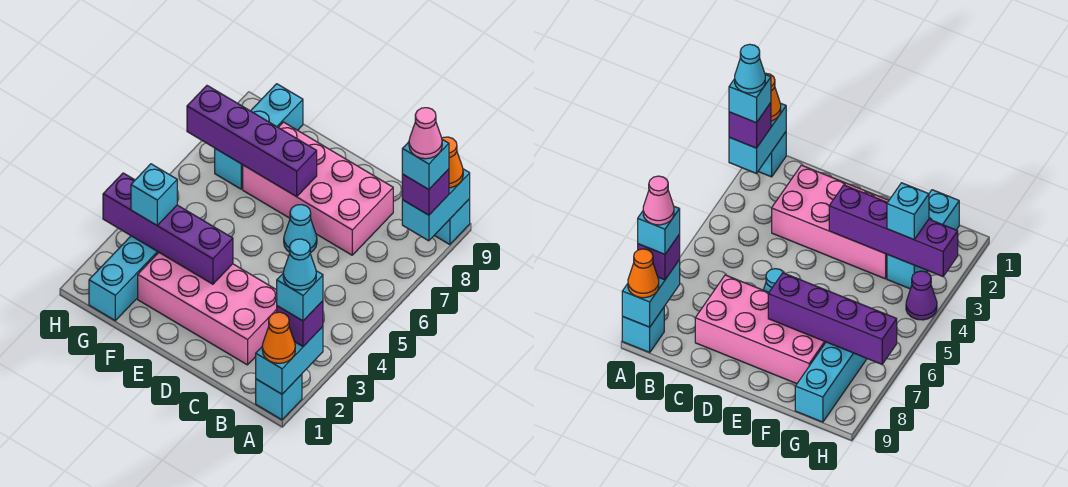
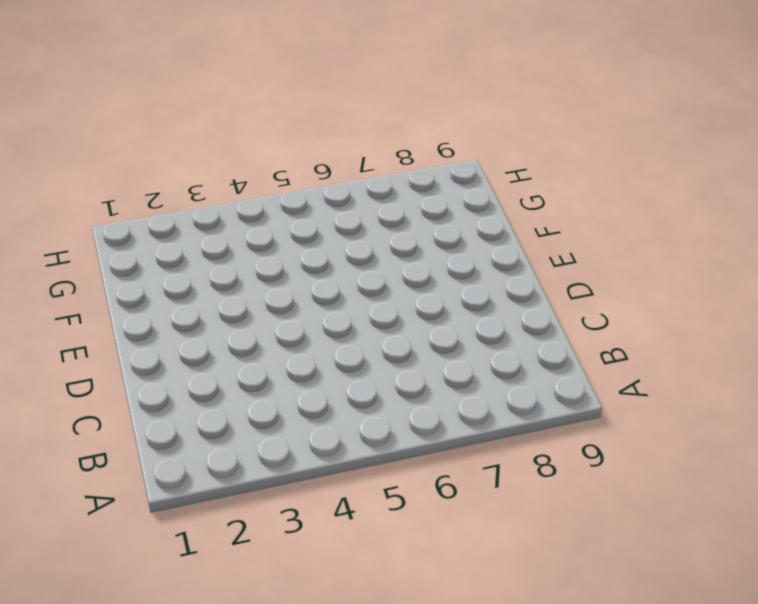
none -> cyan 1x1 brick [256,374,302,420]
none -> cyan 1x1 brick [434,199,470,245]
none -> pink 2x4 brick [138,253,277,365]

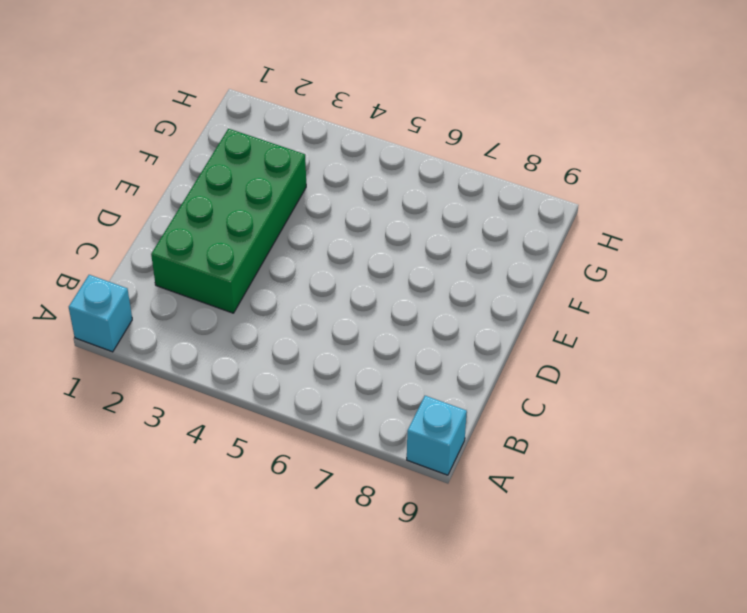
green 2x4 brick [151,129,306,313] -> pink 2x4 brick [138,253,277,365]
none -> pink 2x4 brick [243,122,393,255]
none -> cyan 1x1 cone [284,205,317,253]
none -> cyan 1x3 brick [89,236,159,321]

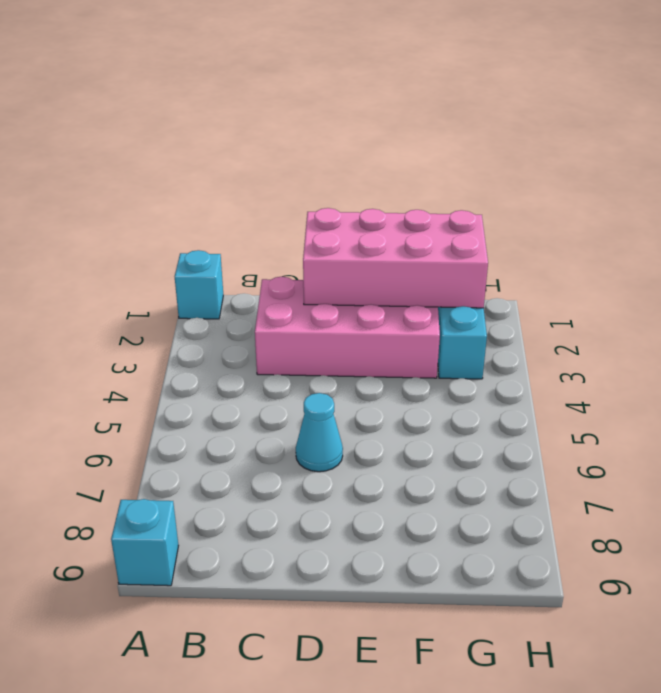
pink 2x4 brick [303,208,488,308] -> pink 2x4 brick moved to [243,122,393,255]
none -> cyan 1x3 brick [215,84,303,189]
none -> purple 1x1 cone [906,271,937,320]
none -> cyan 1x2 brick [256,327,323,394]

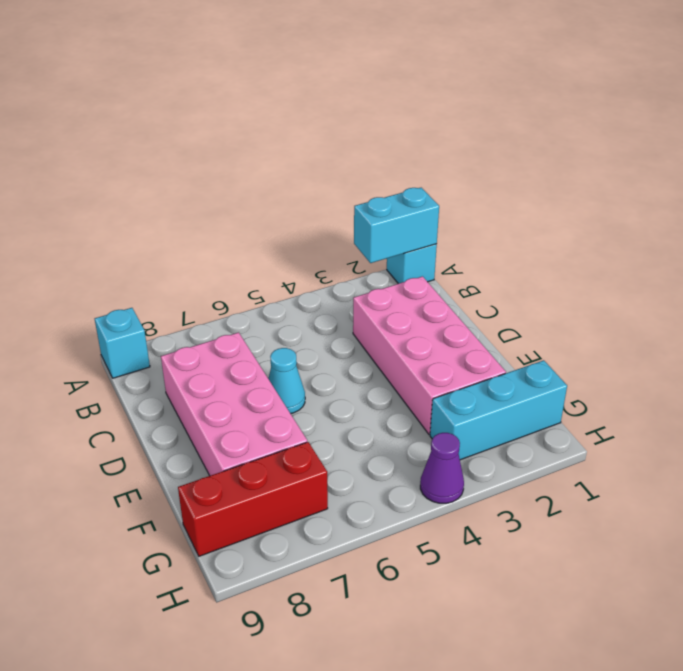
red 1x3 brick [178,442,328,556] -> cyan 1x3 brick [215,84,303,189]
none -> cyan 1x2 brick [402,169,470,241]
none -> purple 1x4 brick [103,173,233,284]
none -> purple 1x4 brick [187,86,317,197]

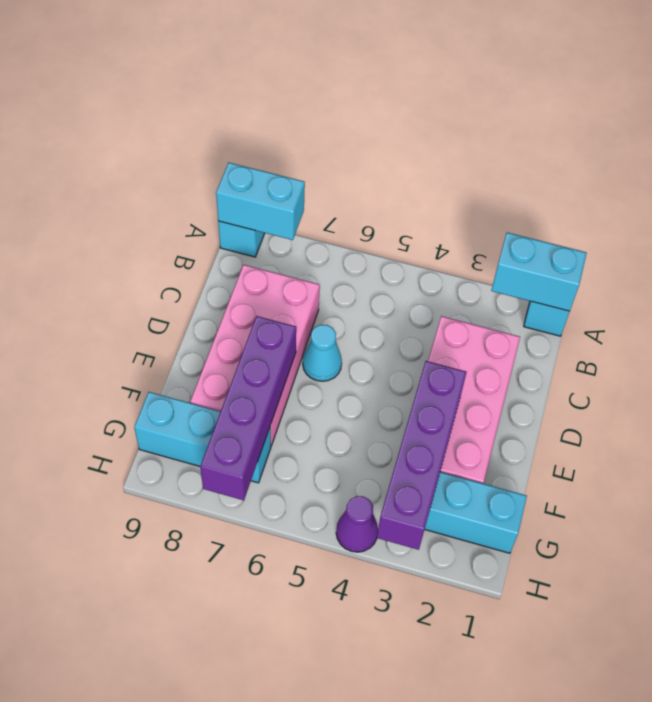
none -> orange 1x1 cone [262,312,295,363]
none -> purple 1x1 brick [277,301,323,346]
none -> purple 1x1 brick [402,169,449,215]

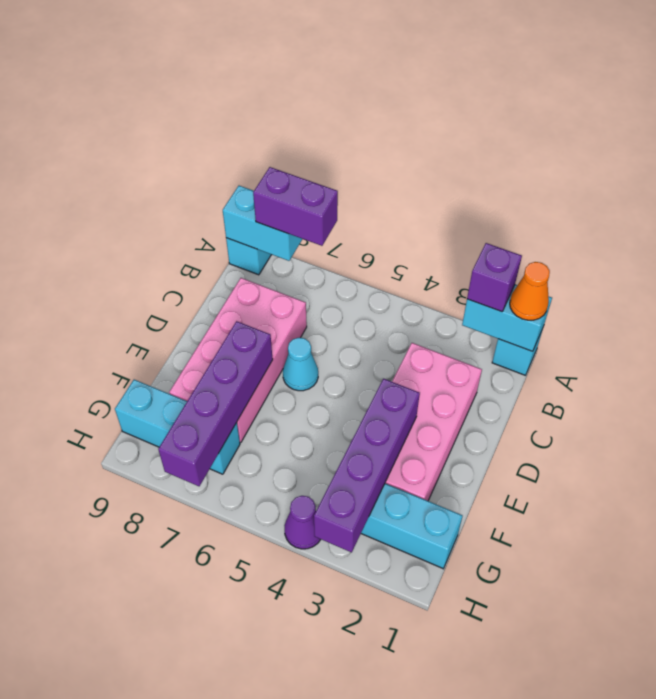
purple 1x2 brick [253,167,338,246] -> purple 1x1 brick [402,169,449,215]
none -> orange 1x1 cone [442,137,463,188]
none -> cyan 1x1 brick [131,164,177,225]
none -> cyan 1x1 brick [277,271,323,321]

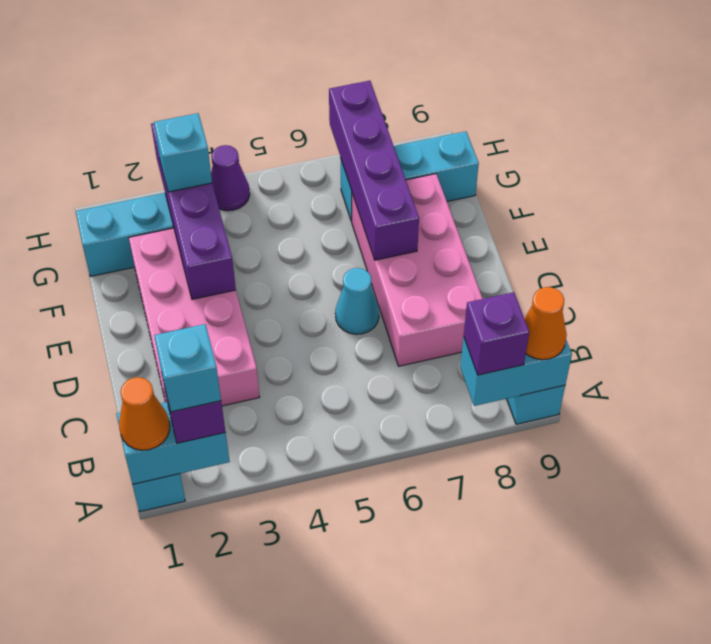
none -> cyan 1x1 brick [402,140,449,190]
none -> cyan 1x1 cone [283,239,316,290]
none -> pink 1x1 cone [409,108,442,159]

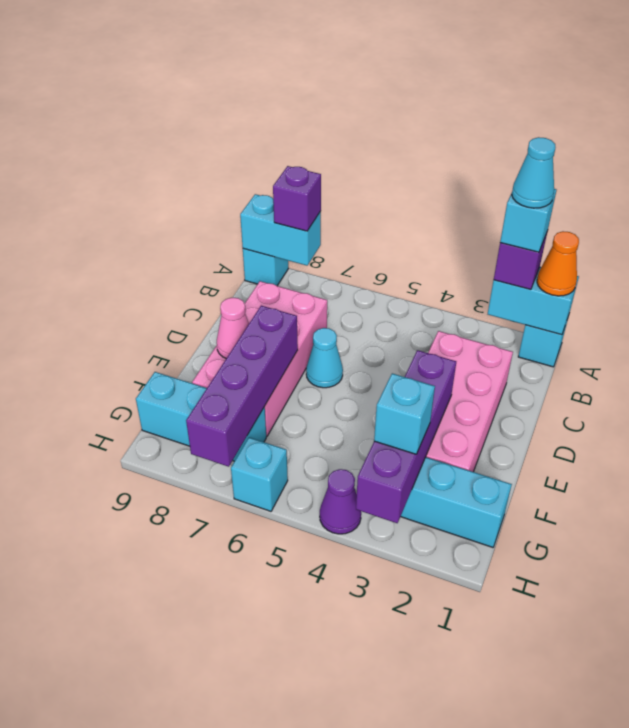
pink 1x1 cone [217,298,249,358] -> pink 1x1 cone moved to [409,108,442,159]
cyan 1x1 brick [231,437,288,511] -> cyan 1x1 brick moved to [402,140,449,190]
none -> orange 1x1 cone [442,137,463,188]

